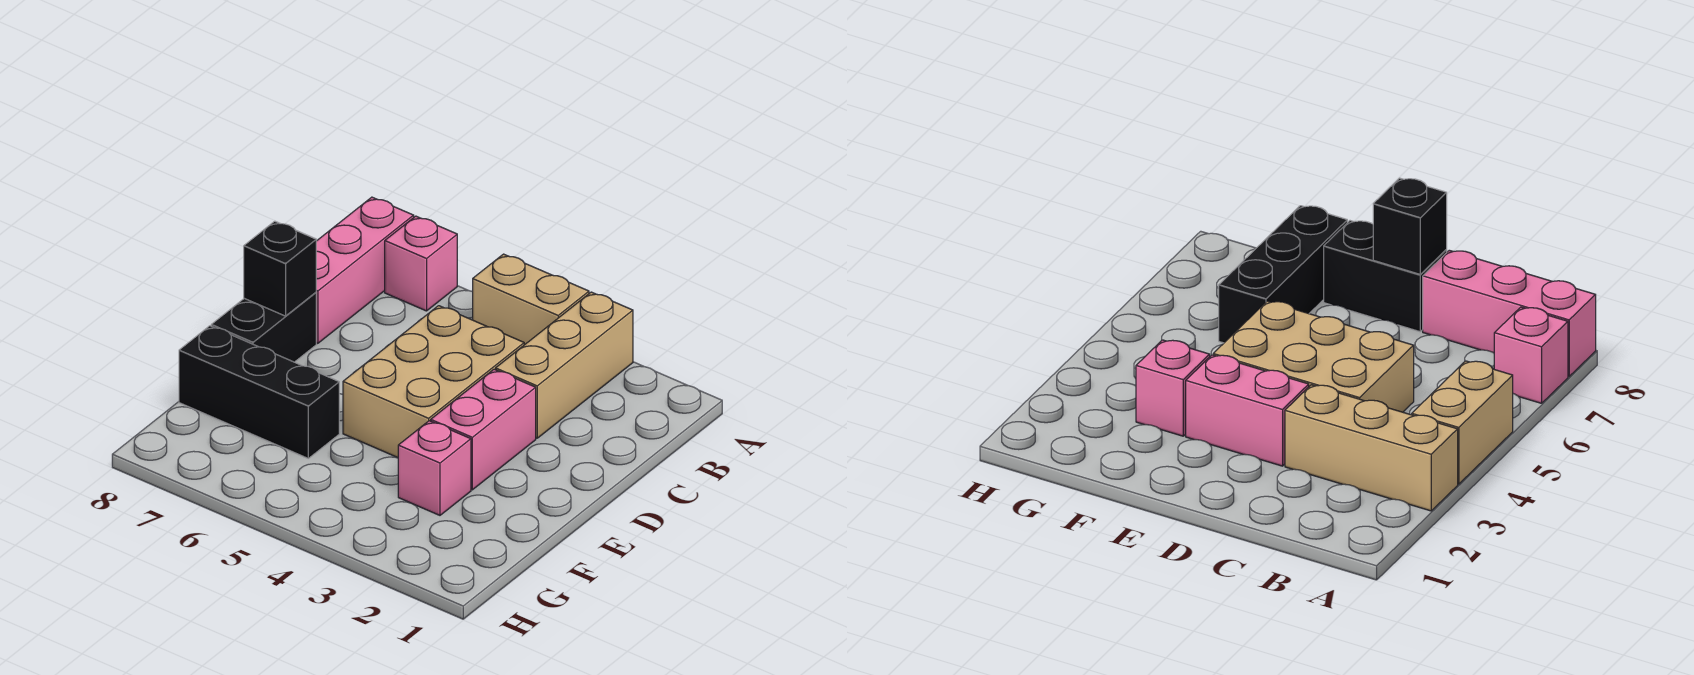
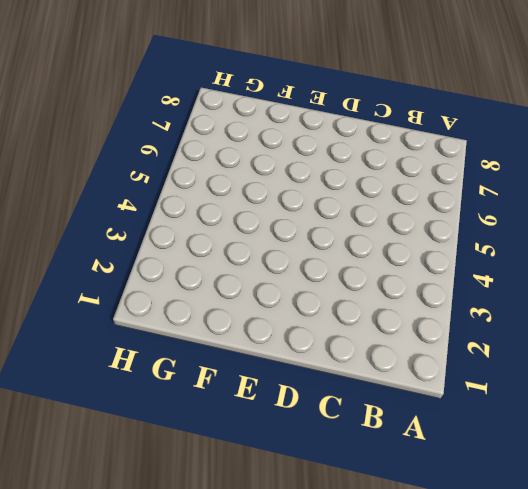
none -> tan 1x3 brick [496,292,633,438]
none -> tan 1x2 brick [473,254,589,345]

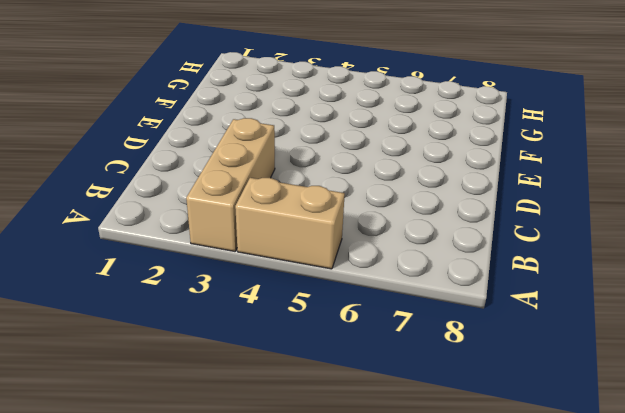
none -> pink 1x1 brick [385,216,457,311]
none -> pink 1x3 brick [316,197,414,343]

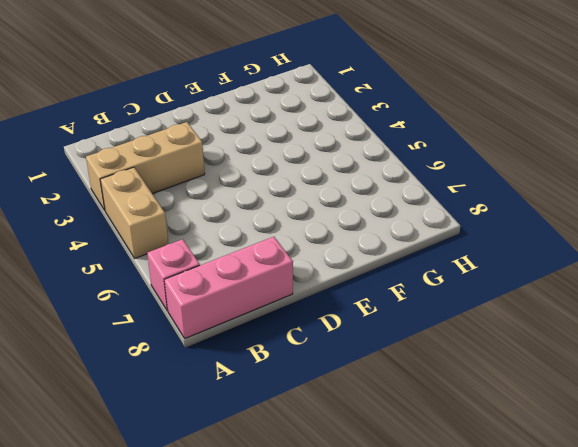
none -> tan 2x3 brick [343,306,524,457]
none -> pink 1x2 brick [431,369,536,490]

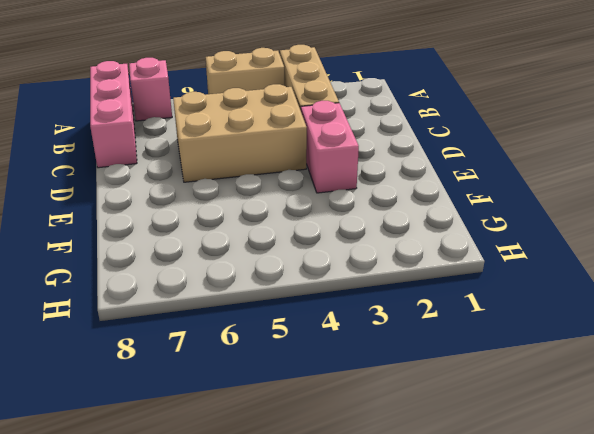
tan 2x3 brick [173,84,307,182] -> tan 2x3 brick turned to [343,306,524,457]
none -> black 1x2 brick [211,292,316,362]
none -> pink 1x1 brick [398,421,471,515]

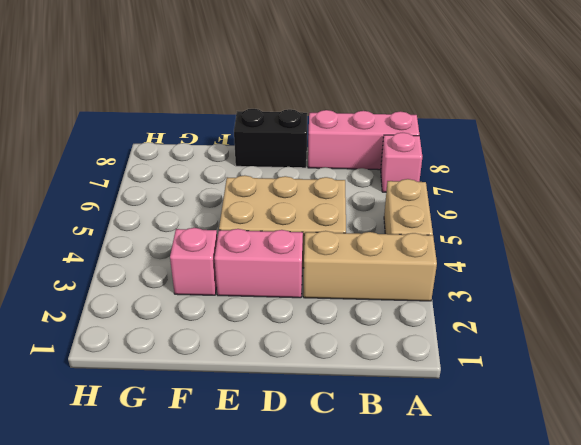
none -> black 1x3 brick [179,326,339,458]
none -> black 1x1 brick [244,221,316,316]

